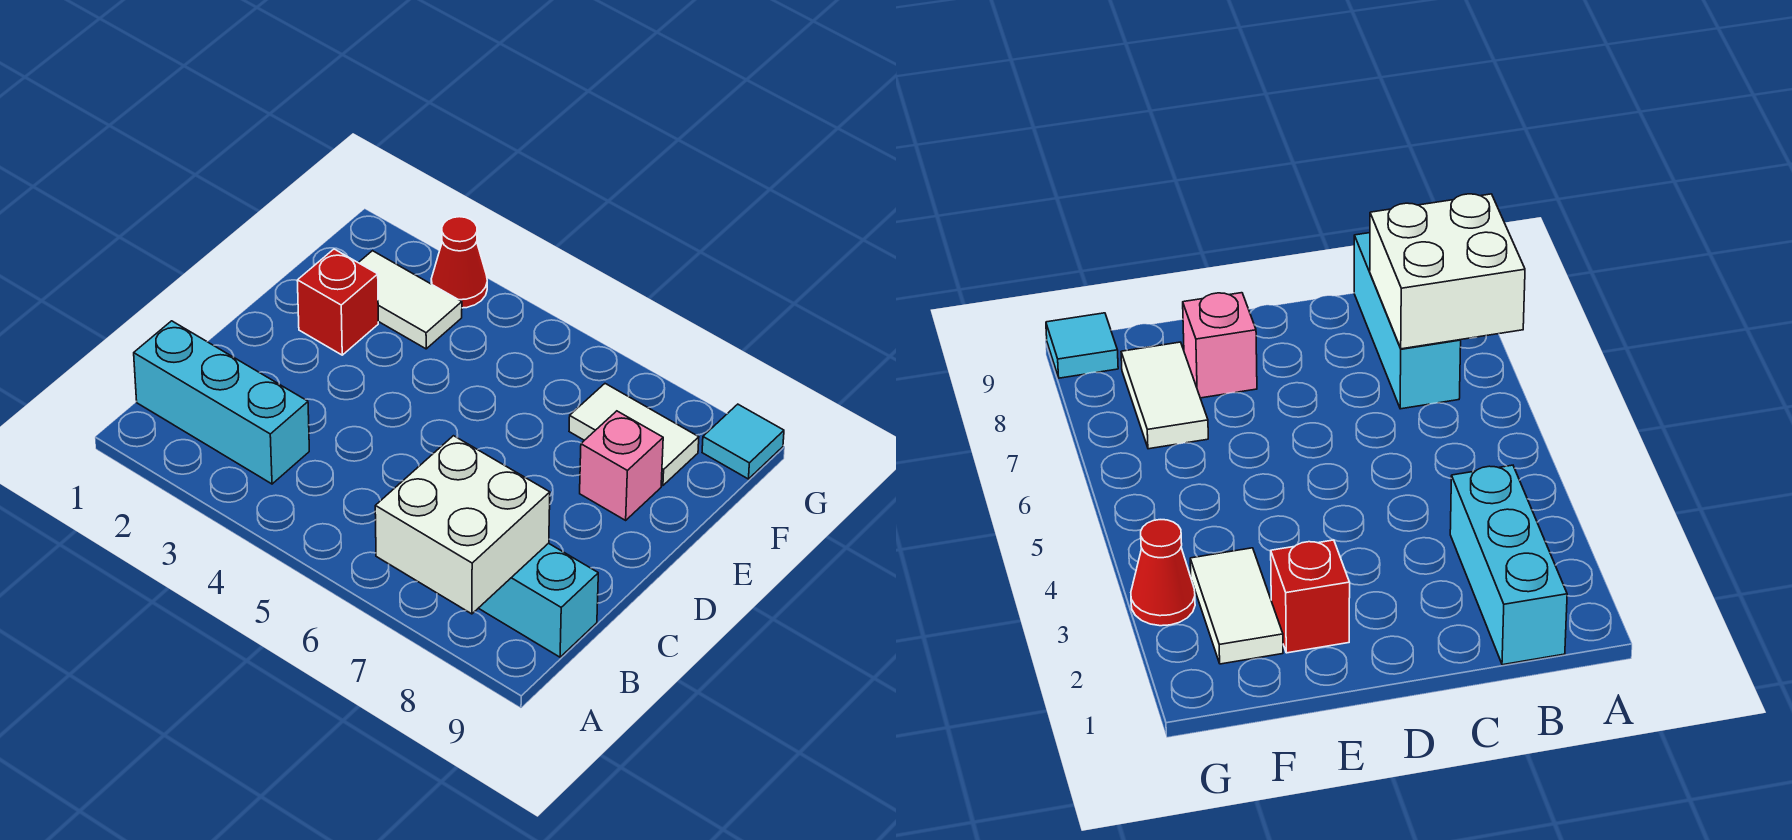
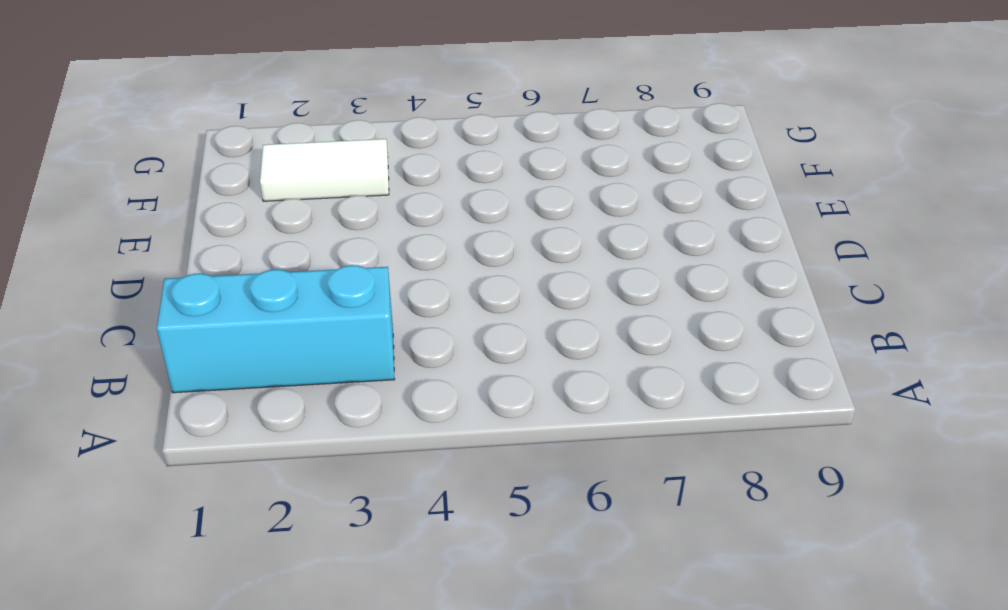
none -> cyan 1x3 brick [479,543,598,657]
none -> red 1x1 brick [297,249,378,355]

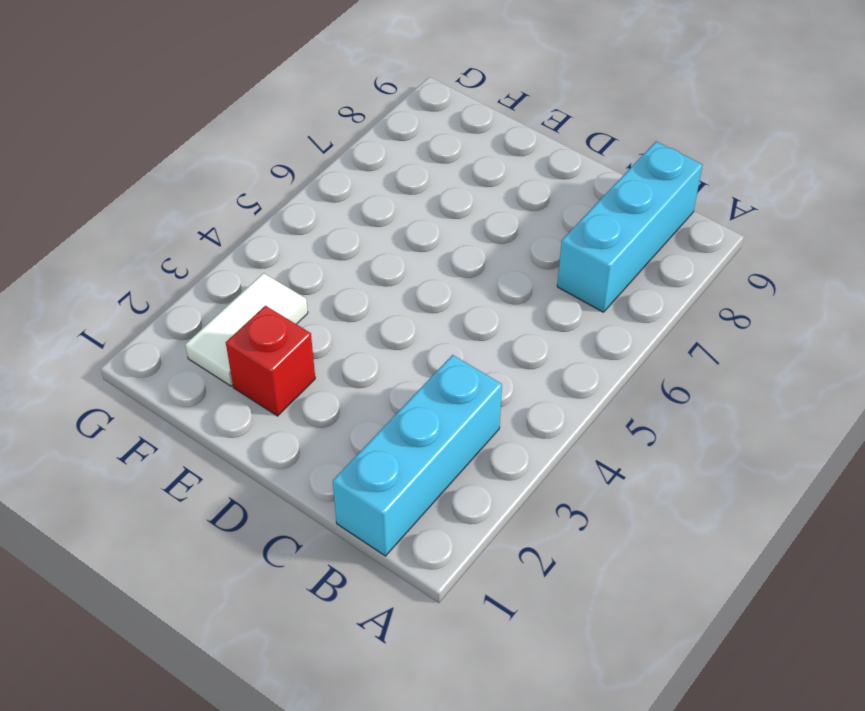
none -> pink 1x1 brick [580,411,663,520]
none -> white 1x2 tile [569,384,699,486]

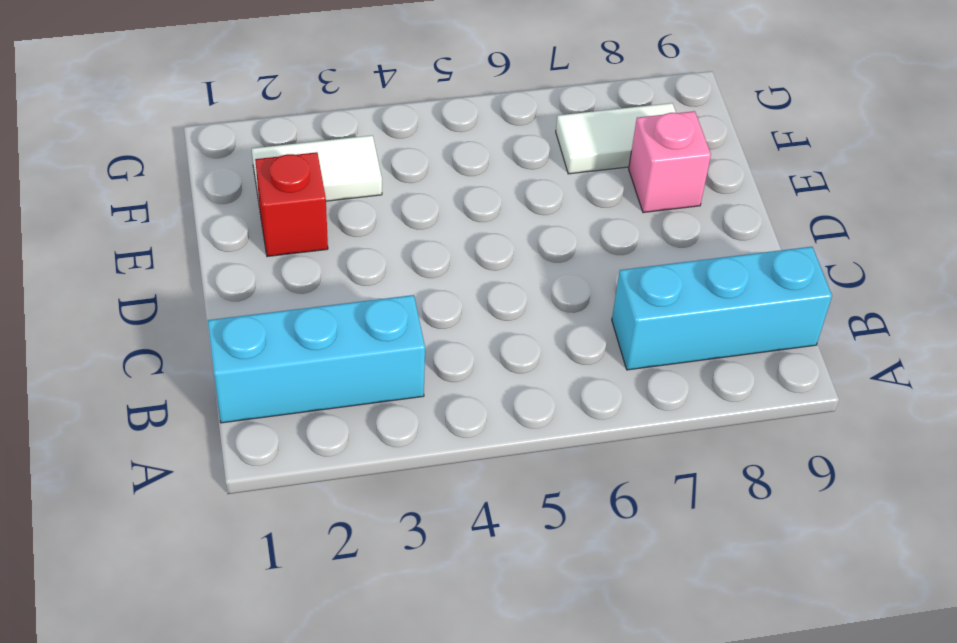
none -> red 1x1 cone [431,217,487,308]
none -> cyan 1x1 tile [702,404,784,479]

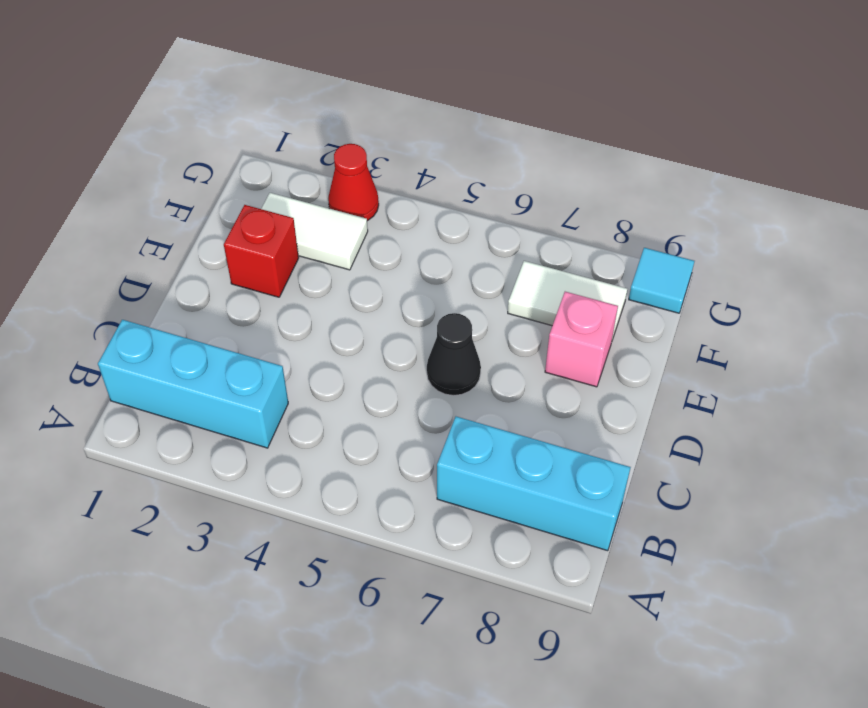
black 1x1 cone [427,313,481,396] -> none
none -> white 2x2 brick [375,436,550,614]

